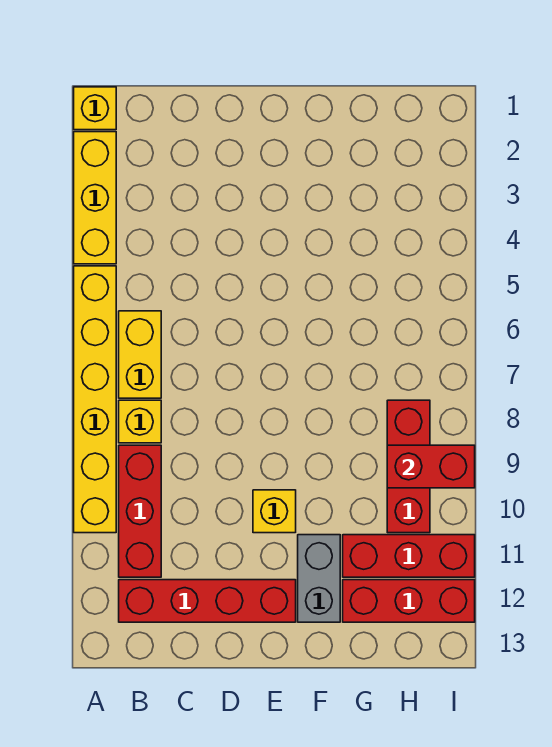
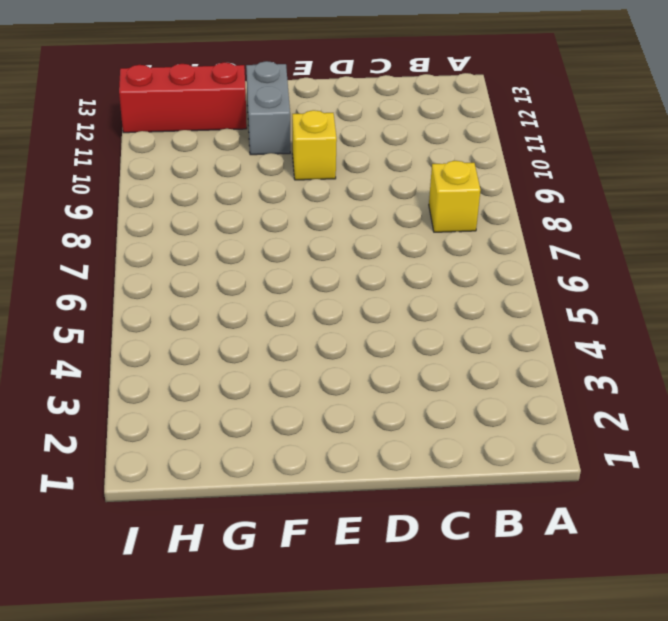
none -> yellow 1x1 brick [74,87,116,130]
none -> yellow 1x3 brick [74,132,116,264]
none -> yellow 1x6 brick [74,266,116,533]

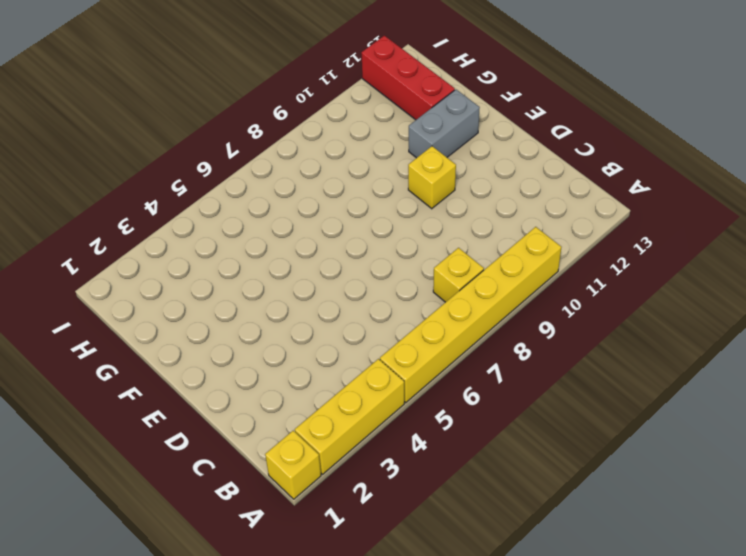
none -> yellow 1x2 brick [119,311,161,398]
none -> red 1x3 brick [119,445,161,577]
none -> red 1x4 brick [119,580,296,622]

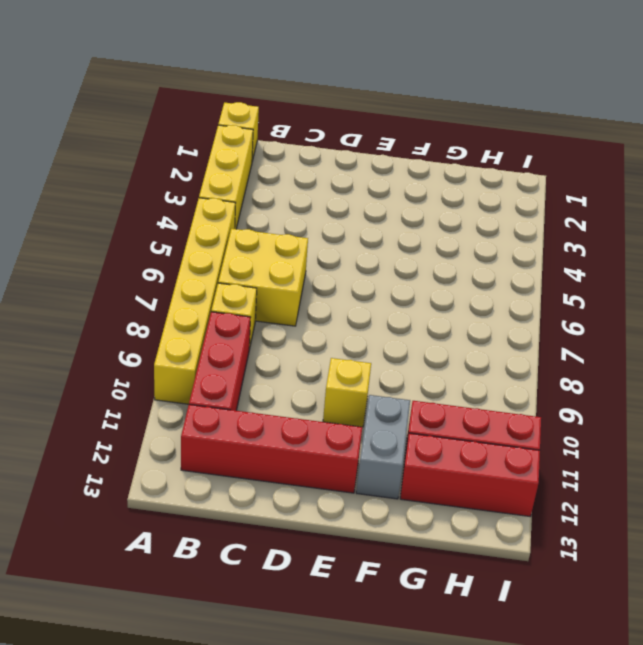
yellow 2x2 brick [218,229,308,326] -> yellow 1x2 brick [119,311,161,398]
none -> red 1x3 brick [387,400,430,533]
none -> red 1x2 brick [387,445,475,488]

